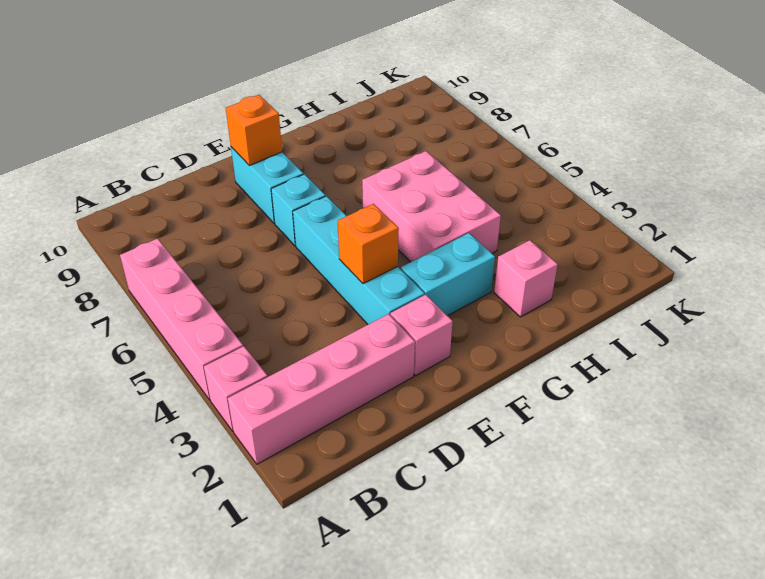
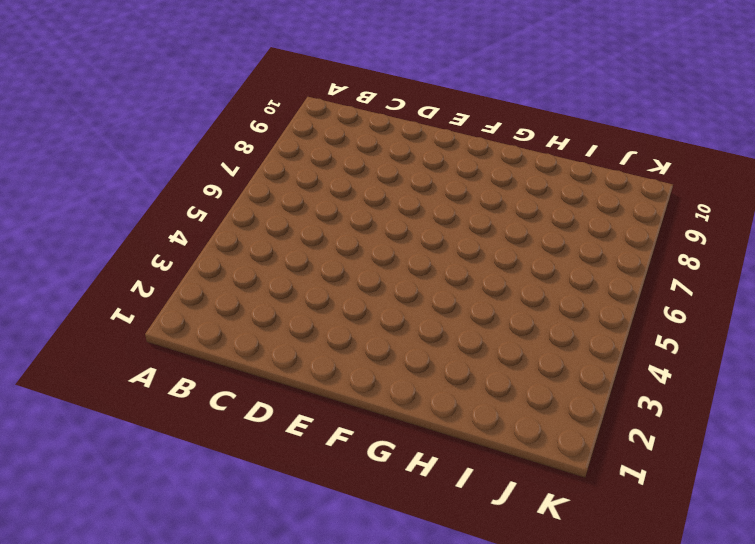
none -> pink 1x4 brick [228,314,415,464]
none -> pink 1x1 brick [204,346,268,431]
none -> pink 1x4 brick [120,238,243,400]

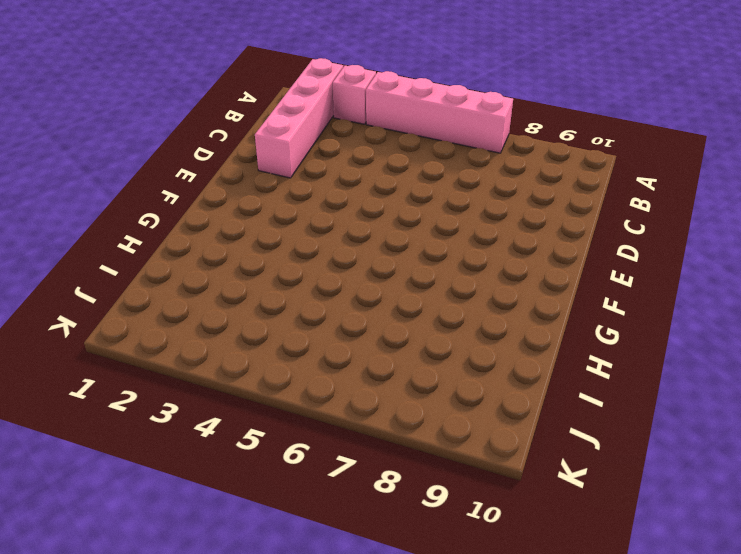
none -> pink 1x1 brick [390,295,453,376]
none -> cyan 1x4 brick [293,196,425,324]
none -> cyan 1x1 brick [271,174,325,246]

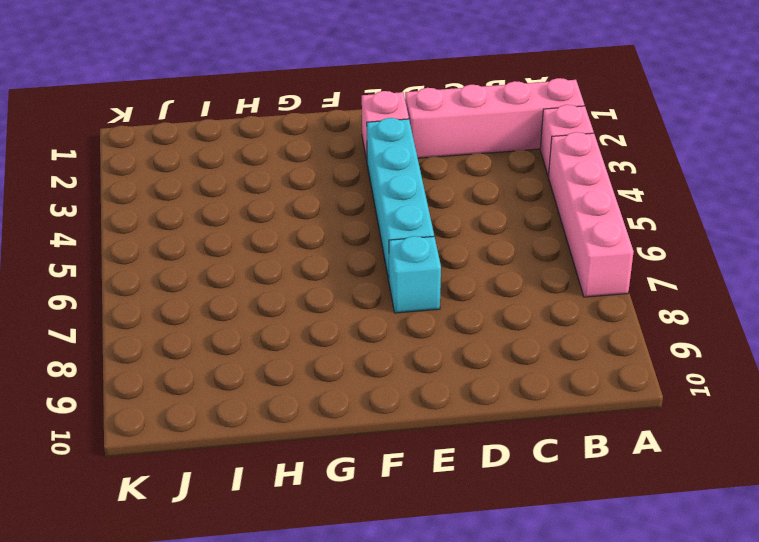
none -> cyan 1x2 brick [231,147,303,223]
none -> cyan 1x2 brick [401,233,495,316]
none -> pink 2x3 brick [362,151,501,262]

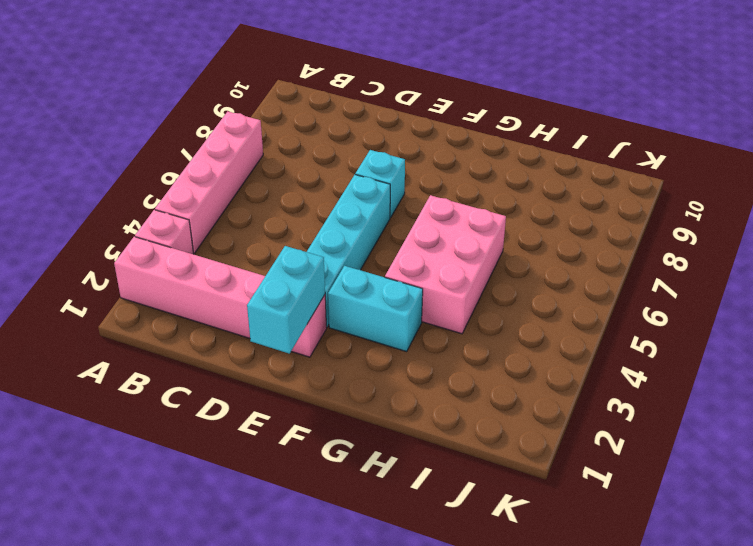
cyan 1x2 brick [247,246,325,354] -> cyan 1x2 brick moved to [231,147,303,223]
none -> pink 1x1 brick [494,240,558,317]
none -> orange 1x1 brick [338,204,399,284]
none -> orange 1x1 brick [226,95,282,166]

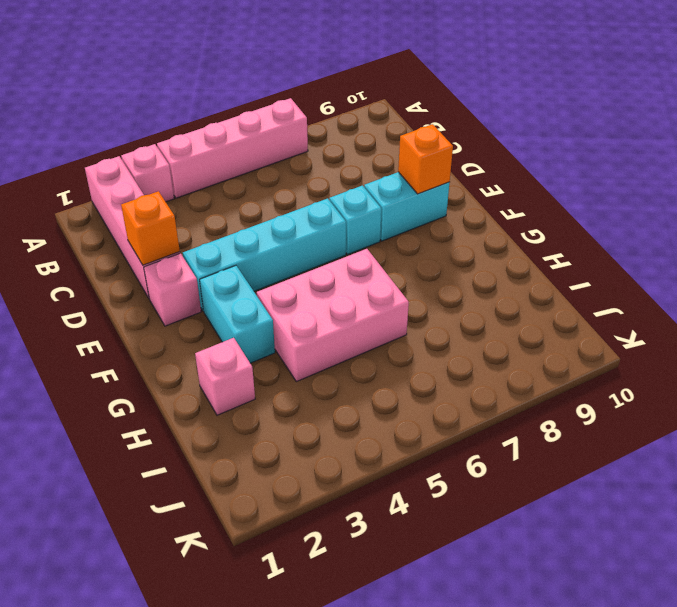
orange 1x1 brick [121,191,180,265] -> orange 1x1 brick moved to [338,204,399,284]

